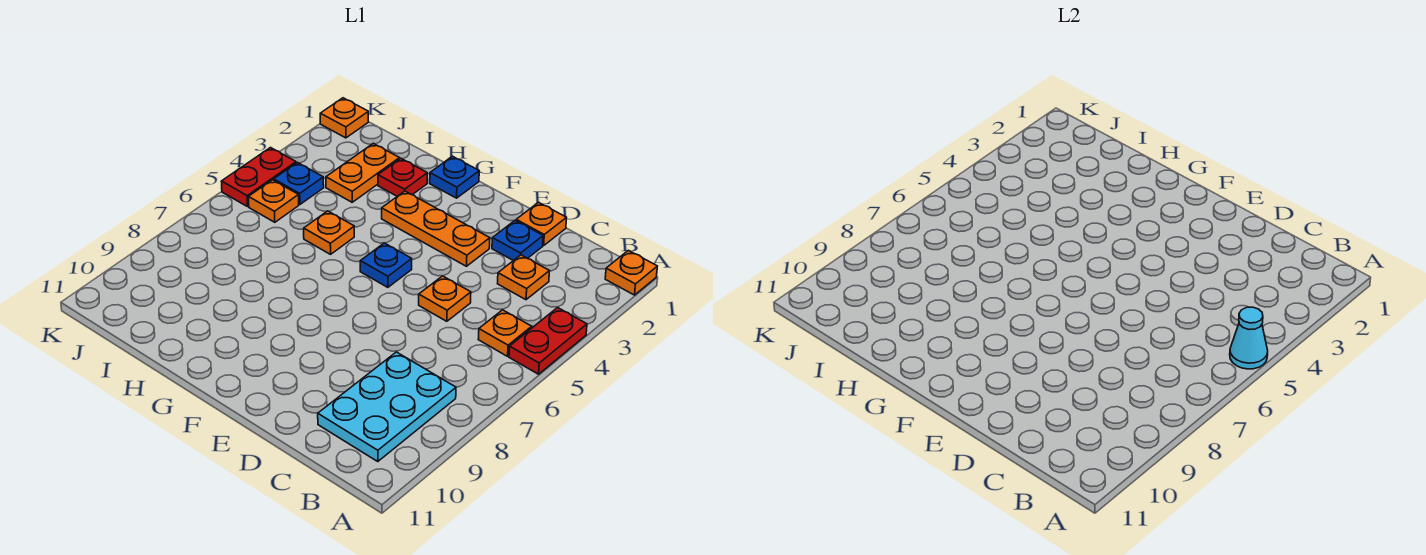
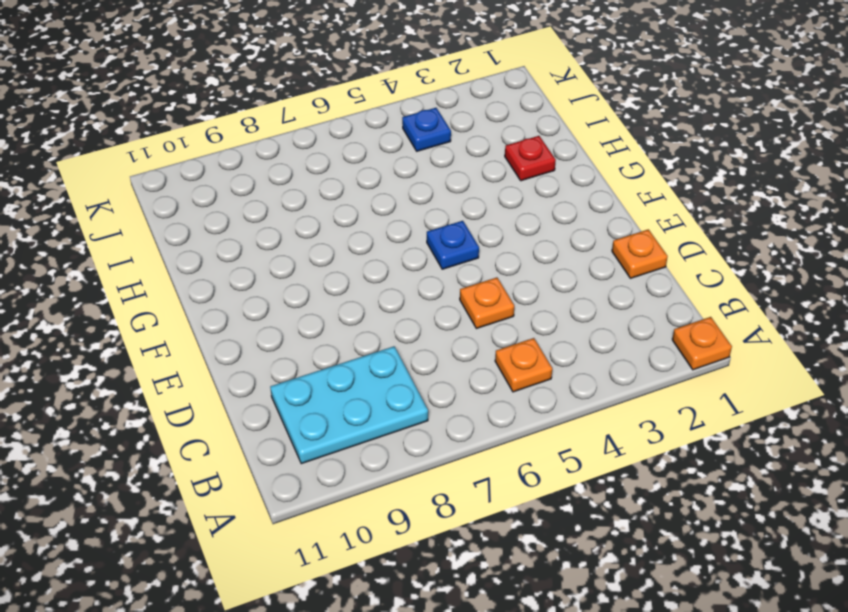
none -> red 1x2 plate [509,308,587,374]
none -> orange 1x1 plate [498,255,549,300]
none -> blue 1x1 plate [492,220,543,261]

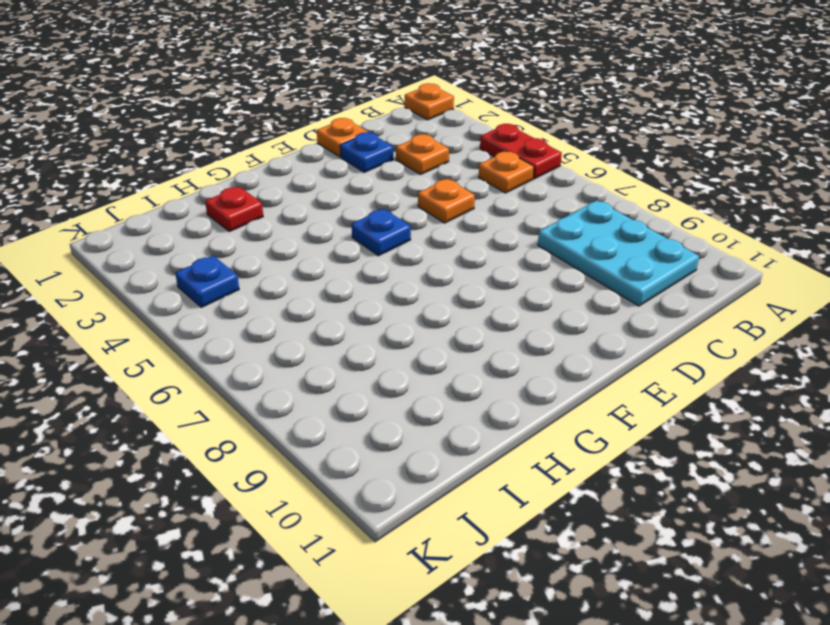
none -> orange 1x3 plate [382,191,490,266]
none -> blue 1x1 plate [430,156,479,198]
none -> orange 1x1 plate [304,211,354,254]

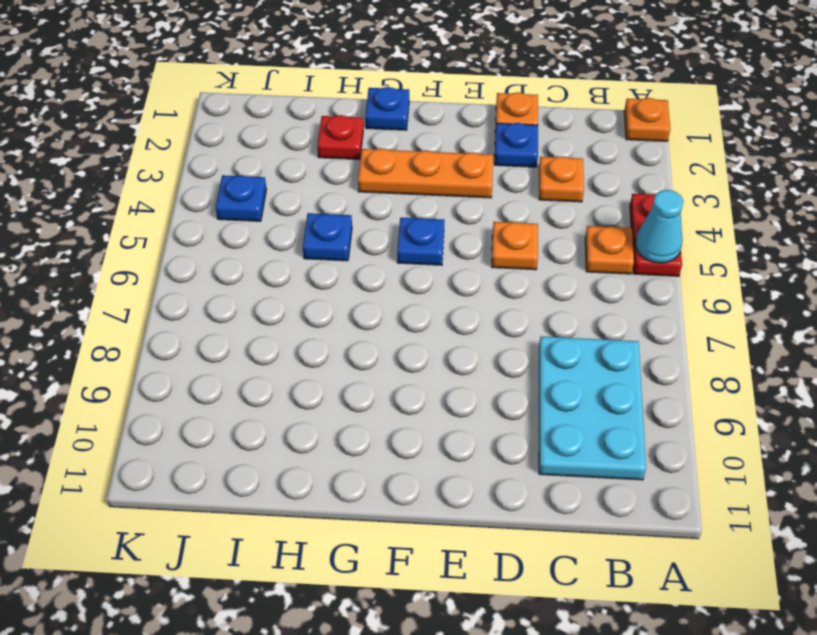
blue 1x1 plate [303,213,352,261] -> orange 1x1 plate [304,211,354,254]
none -> orange 1x2 plate [326,143,400,202]
none -> orange 1x1 plate [249,180,299,222]
none -> orange 1x1 plate [320,98,368,138]

